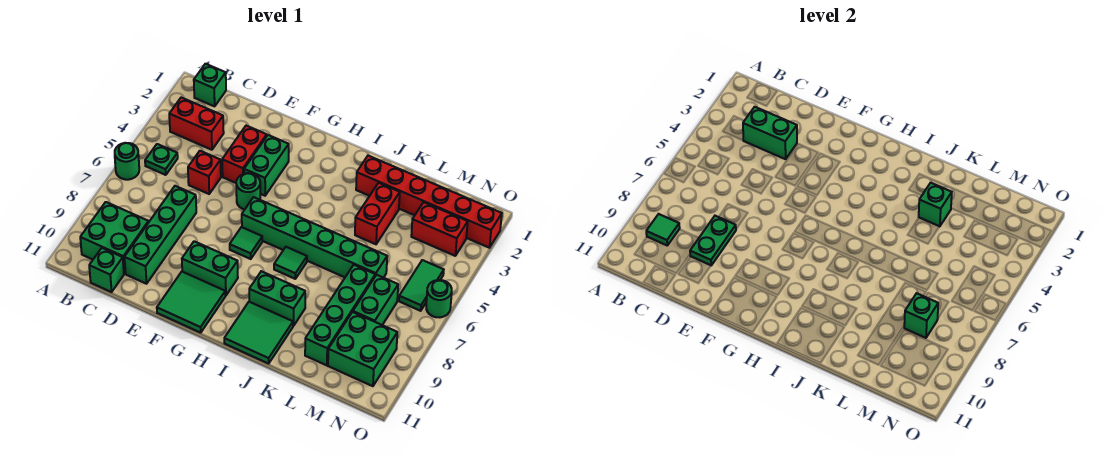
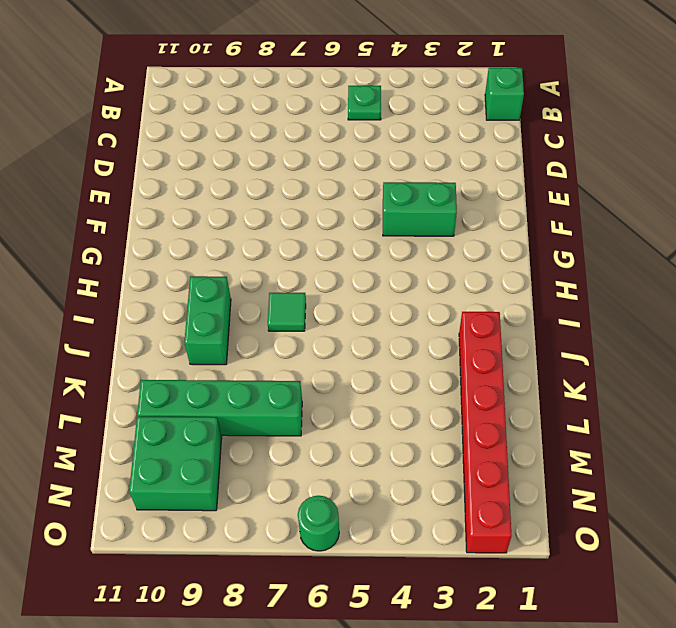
none -> green 1x1 round brick [115,143,139,180]
none -> red 1x2 brick [169,98,224,150]
none -> green 2x2 brick [80,202,149,274]
none -> green 1x1 brick [89,248,124,292]

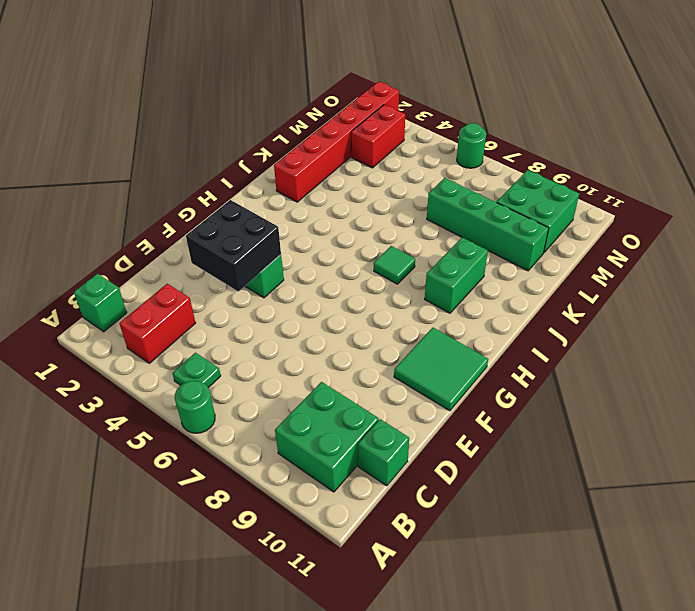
black 2x2 brick [186,200,281,291] -> none
none -> red 1x1 brick [188,151,221,194]
none -> green 1x4 brick [124,186,196,284]
none -> red 1x2 brick [222,126,267,183]
none -> green 1x1 round brick [236,173,260,210]

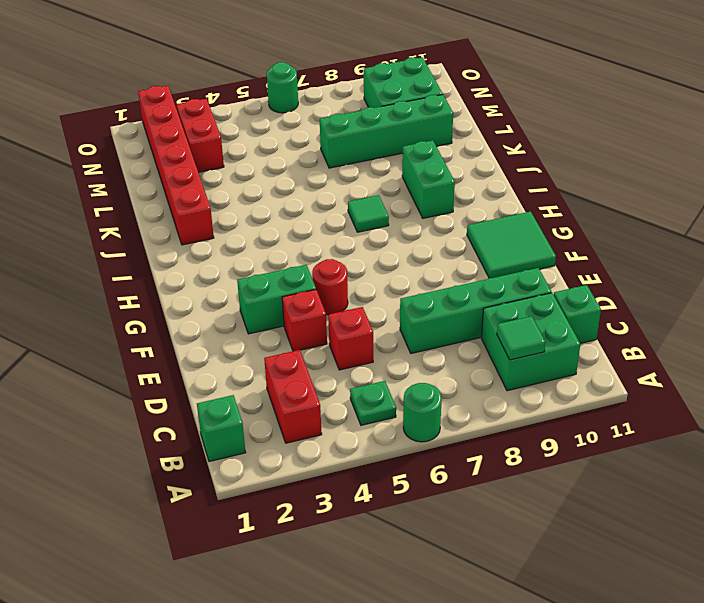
red 1x1 brick [282,290,327,351] -> red 1x2 brick [222,126,267,183]
red 1x1 round brick [312,259,348,315] -> green 1x1 round brick [236,173,260,210]
none -> green 1x2 brick [182,241,238,296]
none -> green 1x6 brick [242,197,387,278]
none -> green 1x1 tile [230,227,262,259]
none -> green 2x2 tile [224,302,293,364]

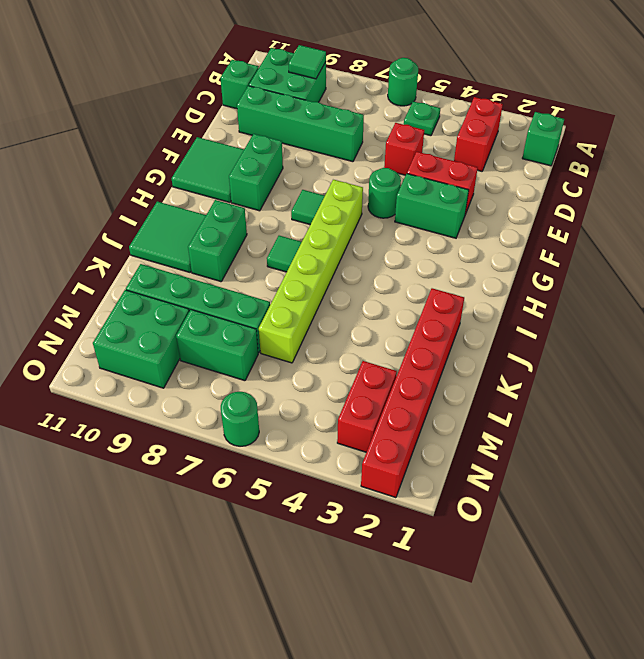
lime 1x6 brick [259,180,363,363] -> green 1x6 brick [242,197,387,278]
none -> red 1x2 brick [355,183,400,244]
none -> green 1x2 tile [399,260,444,311]
none -> green 1x2 brick [743,107,797,159]
none -> green 1x2 plate [690,216,736,265]

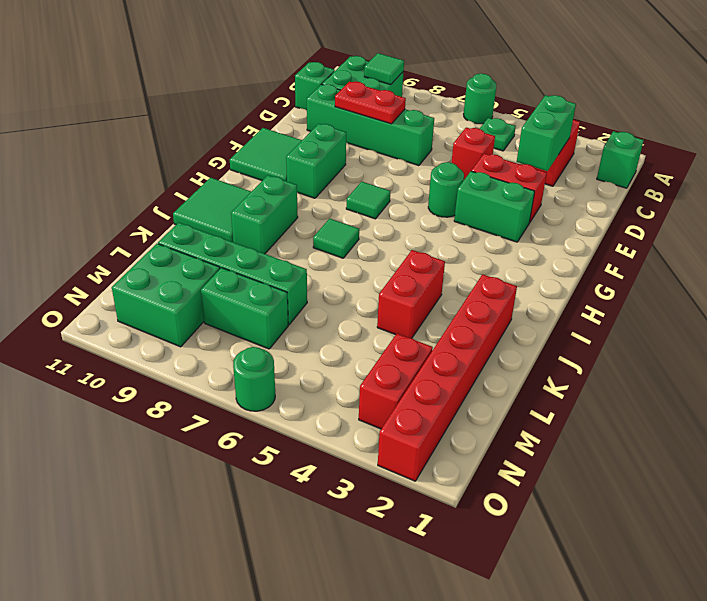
red 1x2 plate [335,82,406,124] -> green 1x2 plate [690,216,736,265]
red 1x2 brick [377,250,445,338] -> red 1x2 brick turned to [355,183,400,244]
none -> green 1x6 brick [242,197,387,278]
none -> green 1x2 tile [399,260,444,311]
none -> green 1x1 brick [919,183,952,227]
none -> green 1x1 brick [904,293,938,338]

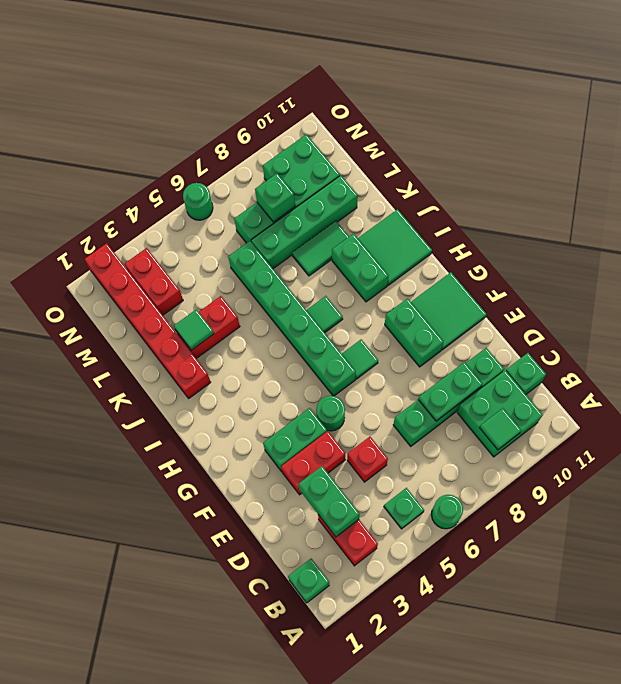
green 1x1 tile [174,310,214,350] -> green 1x1 brick [919,183,952,227]
green 1x2 tile [292,221,349,276] -> green 1x2 tile moved to [399,260,444,311]

